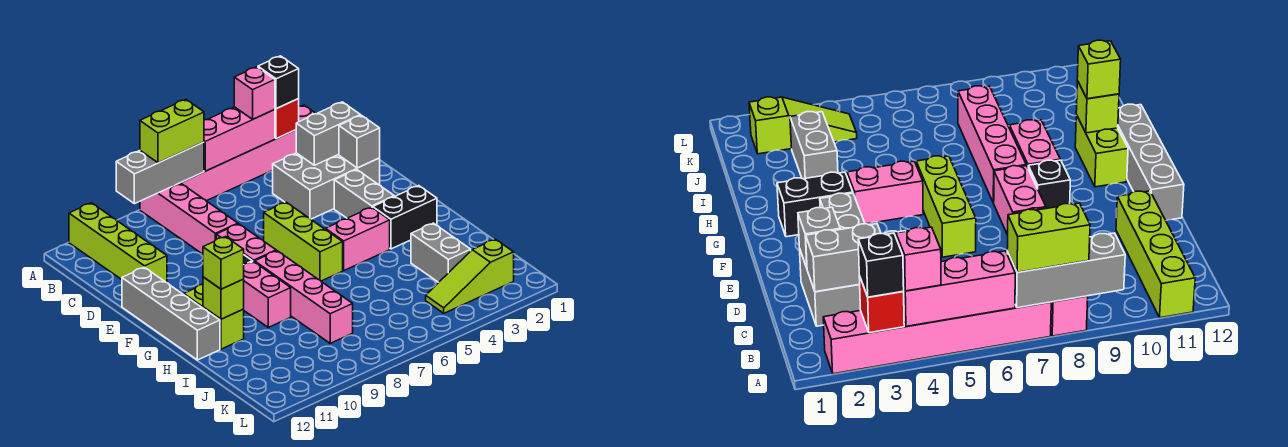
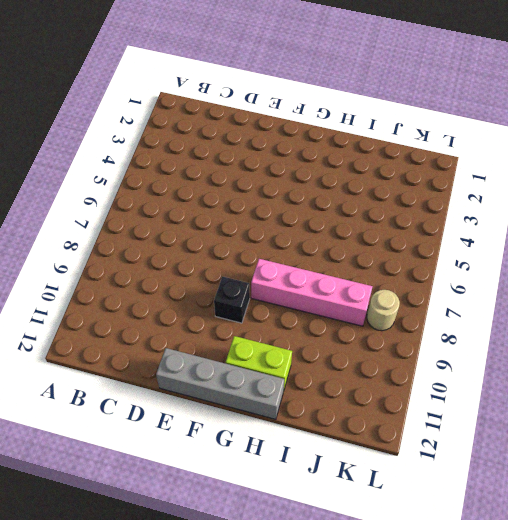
tan 1x1 round brick [367,290,400,331] -> none
none -> pink 1x6 brick [181,105,316,201]
none -> pink 1x4 brick [140,183,238,254]
none -> lime 1x4 brick [69,203,167,283]

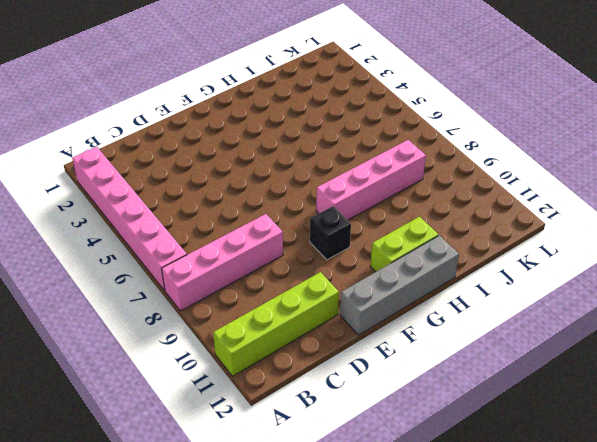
none -> grey 2x3 brick [273,153,380,219]
none -> grey 1x2 brick [334,170,394,218]
none -> lime 1x3 brick [264,202,343,281]

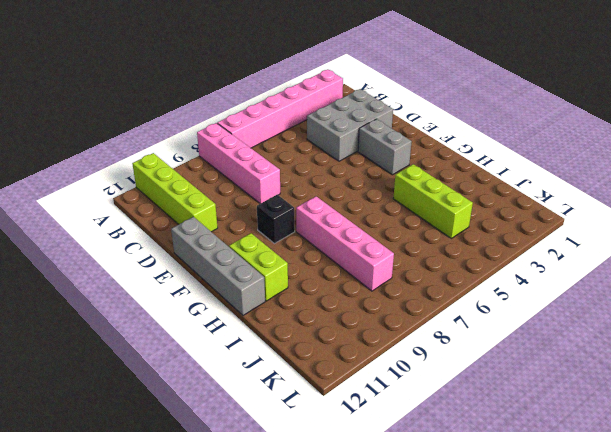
lime 1x3 brick [393,164,473,238] -> lime 1x3 brick moved to [264,202,343,281]
none -> pink 1x2 brick [216,224,276,262]
none -> black 1x2 brick [373,186,437,249]
none -> pink 1x2 brick [325,207,390,270]

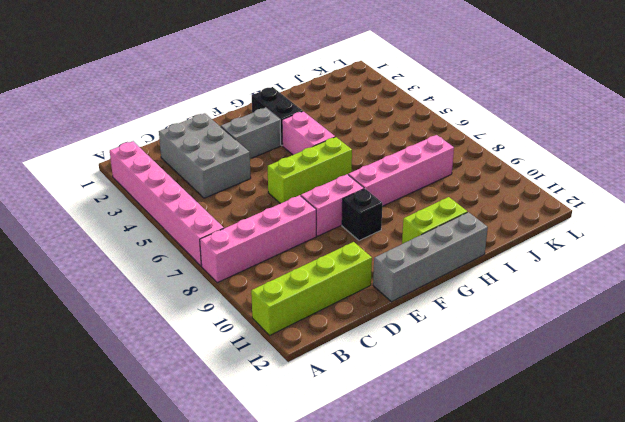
none -> pink 1x2 brick [244,261,291,327]
none -> grey 1x2 brick [411,223,471,282]
none -> lime 1x3 slope [426,239,514,313]

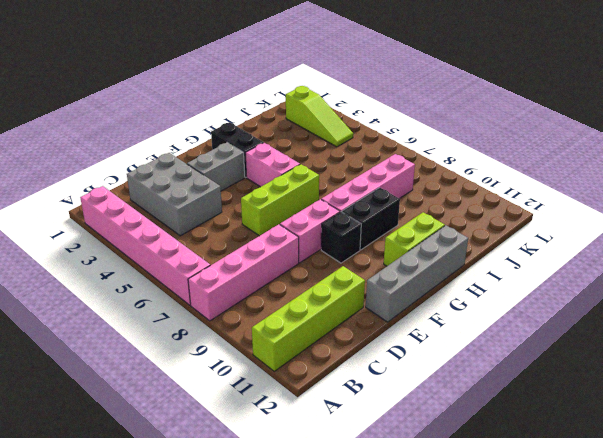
black 1x2 brick [342,188,400,250] -> pink 1x2 brick [244,261,291,327]
none -> grey 1x2 brick [411,223,471,282]
none -> red 1x1 brick [275,99,299,139]
none -> pink 1x3 brick [204,107,275,171]

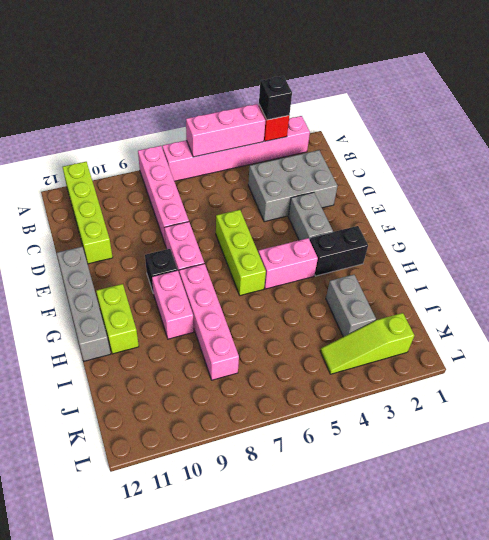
none -> grey 1x3 brick [116,142,204,204]
none -> grey 1x2 brick [296,102,361,165]
none -> grey 1x1 brick [339,115,380,168]

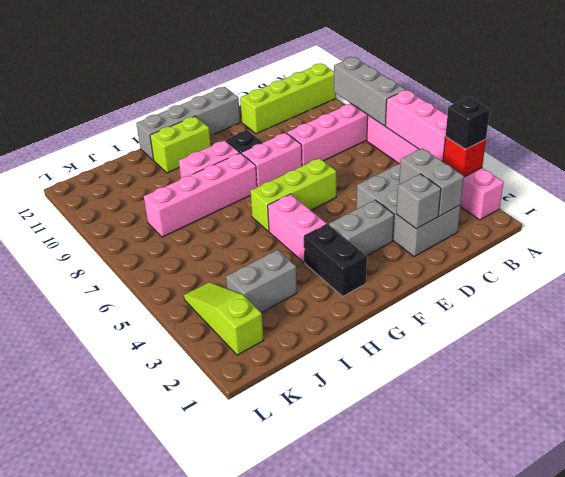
none -> lime 1x1 brick [203,277,244,319]
none -> pink 1x1 brick [234,67,275,119]
none -> lime 1x2 brick [140,99,204,163]

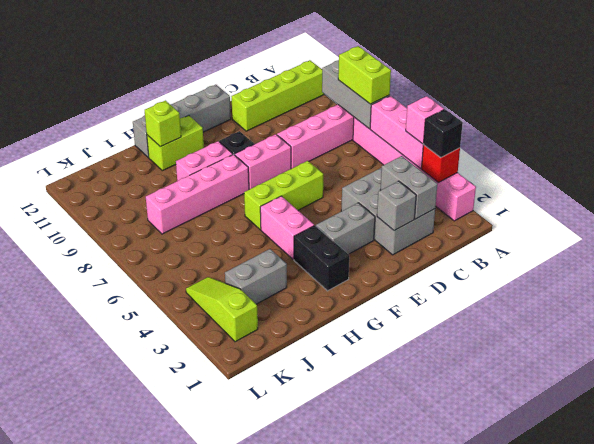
none -> lime 1x1 brick [203,237,244,289]

